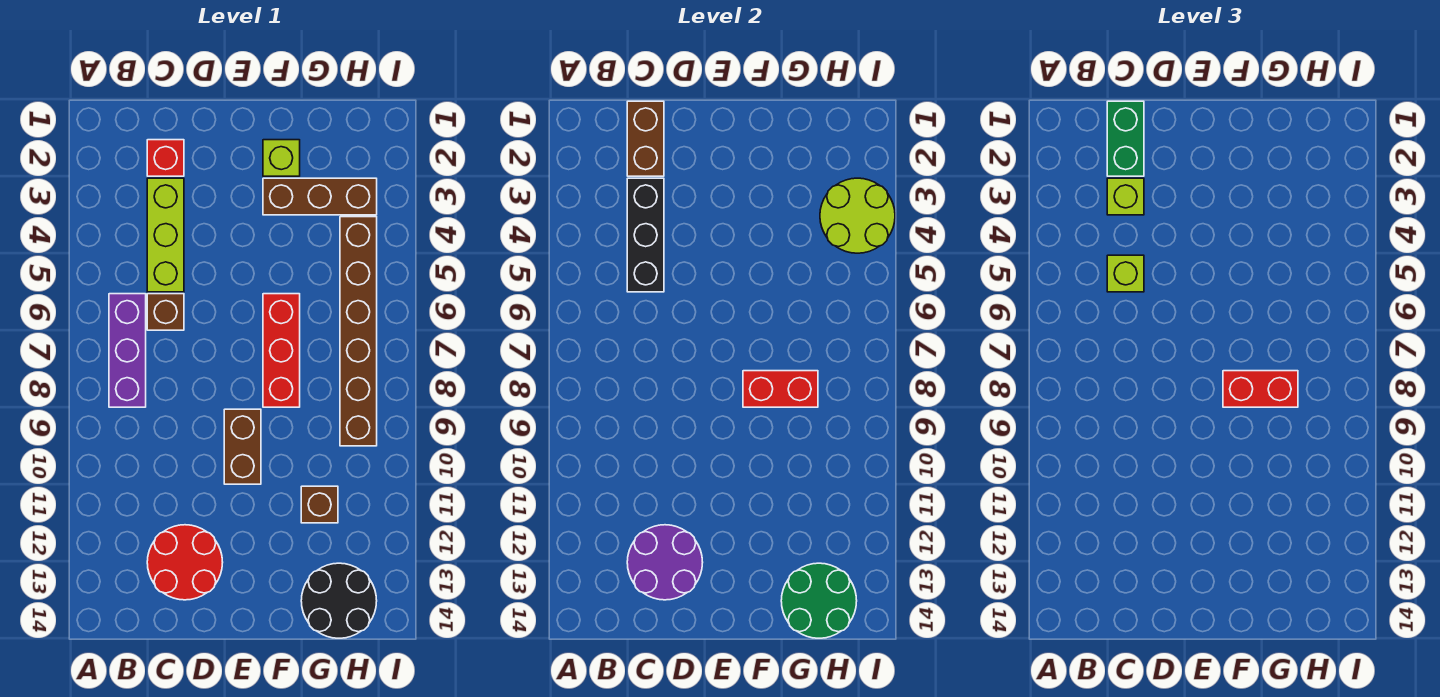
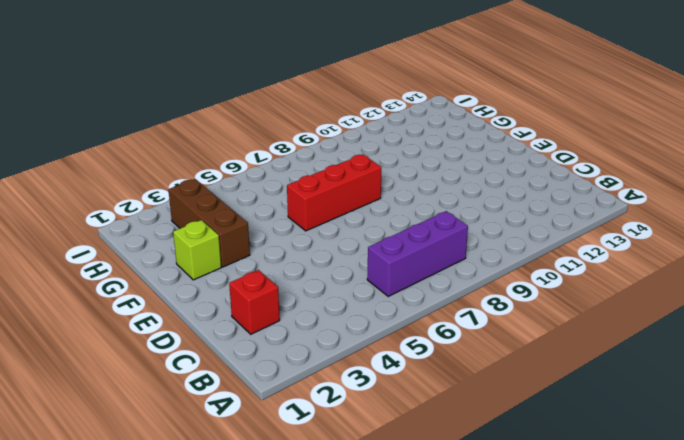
none -> lime 1x3 brick [147,178,184,292]
none -> brown 1x1 brick [147,294,184,330]
none -> red 2x2 round brick [147,525,223,600]

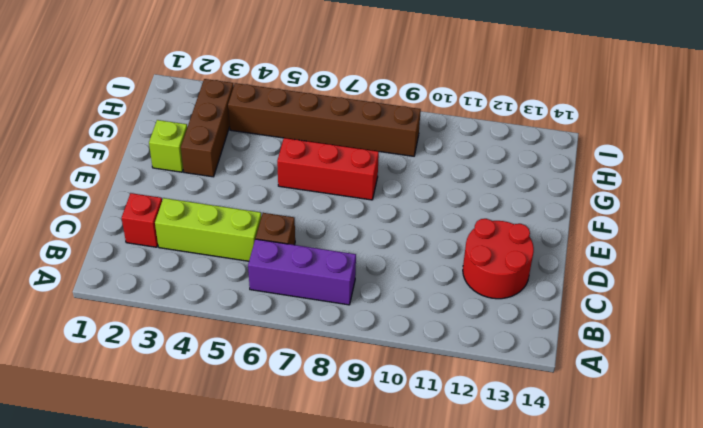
none -> brown 1x2 brick [224,409,261,484]
none -> brown 1x1 brick [301,486,338,523]
none -> black 2x2 round brick [301,563,377,638]

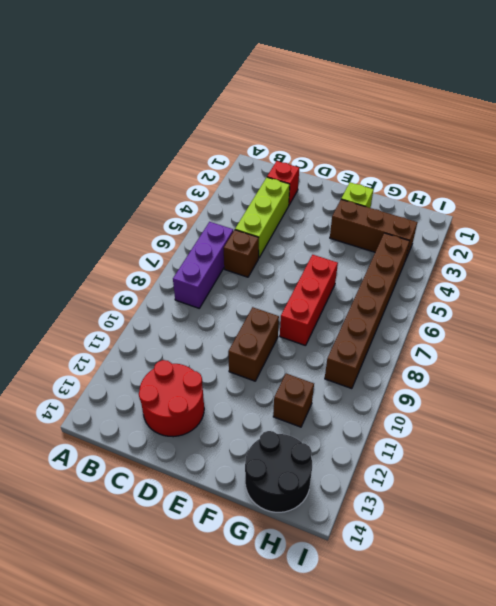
none -> brown 1x2 brick [627,101,664,176]
none -> black 1x3 brick [627,178,664,292]
none -> purple 2x2 round brick [627,525,703,600]

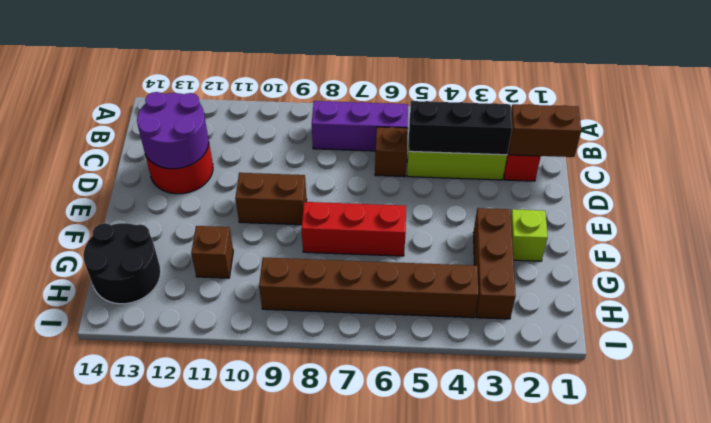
none -> red 1x2 brick [743,371,818,407]
none -> green 2x2 round brick [781,563,857,638]
none -> lime 2x2 round brick [820,178,895,253]

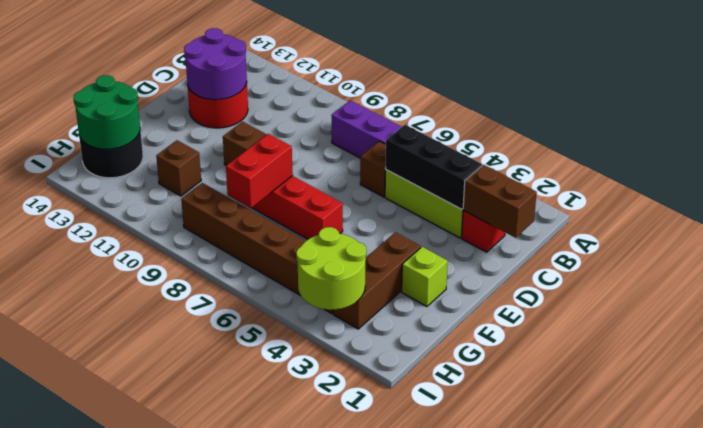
none -> green 1x2 brick [1107,101,1144,176]
none -> lime 1x1 brick [1107,178,1144,215]
none -> lime 1x1 brick [1107,255,1144,292]

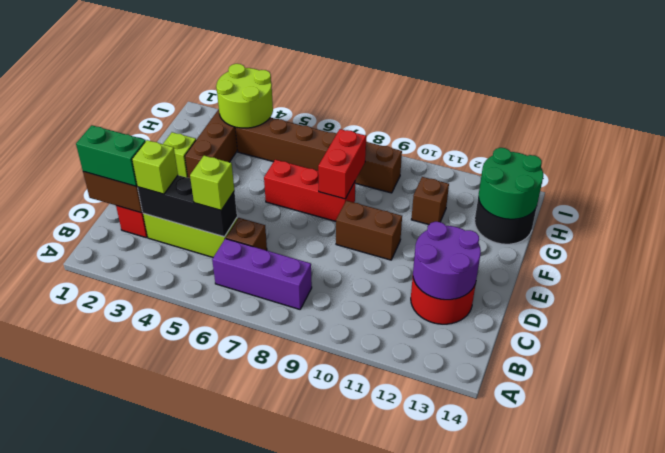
none -> red 1x2 brick [1223,371,1298,407]

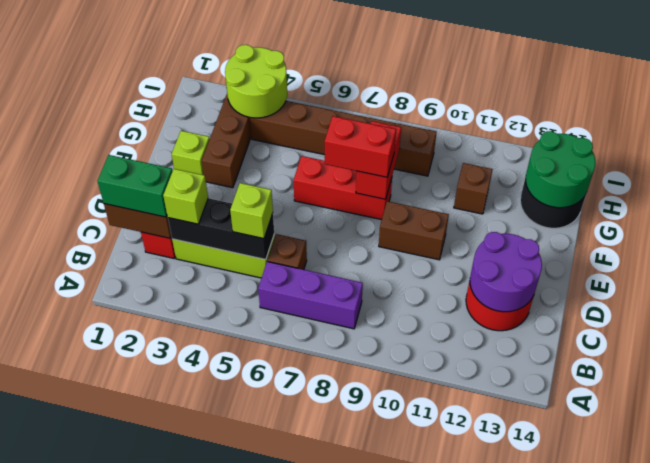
red 1x2 brick [325,116,396,177] -> red 1x2 brick turned to [1223,371,1298,407]

